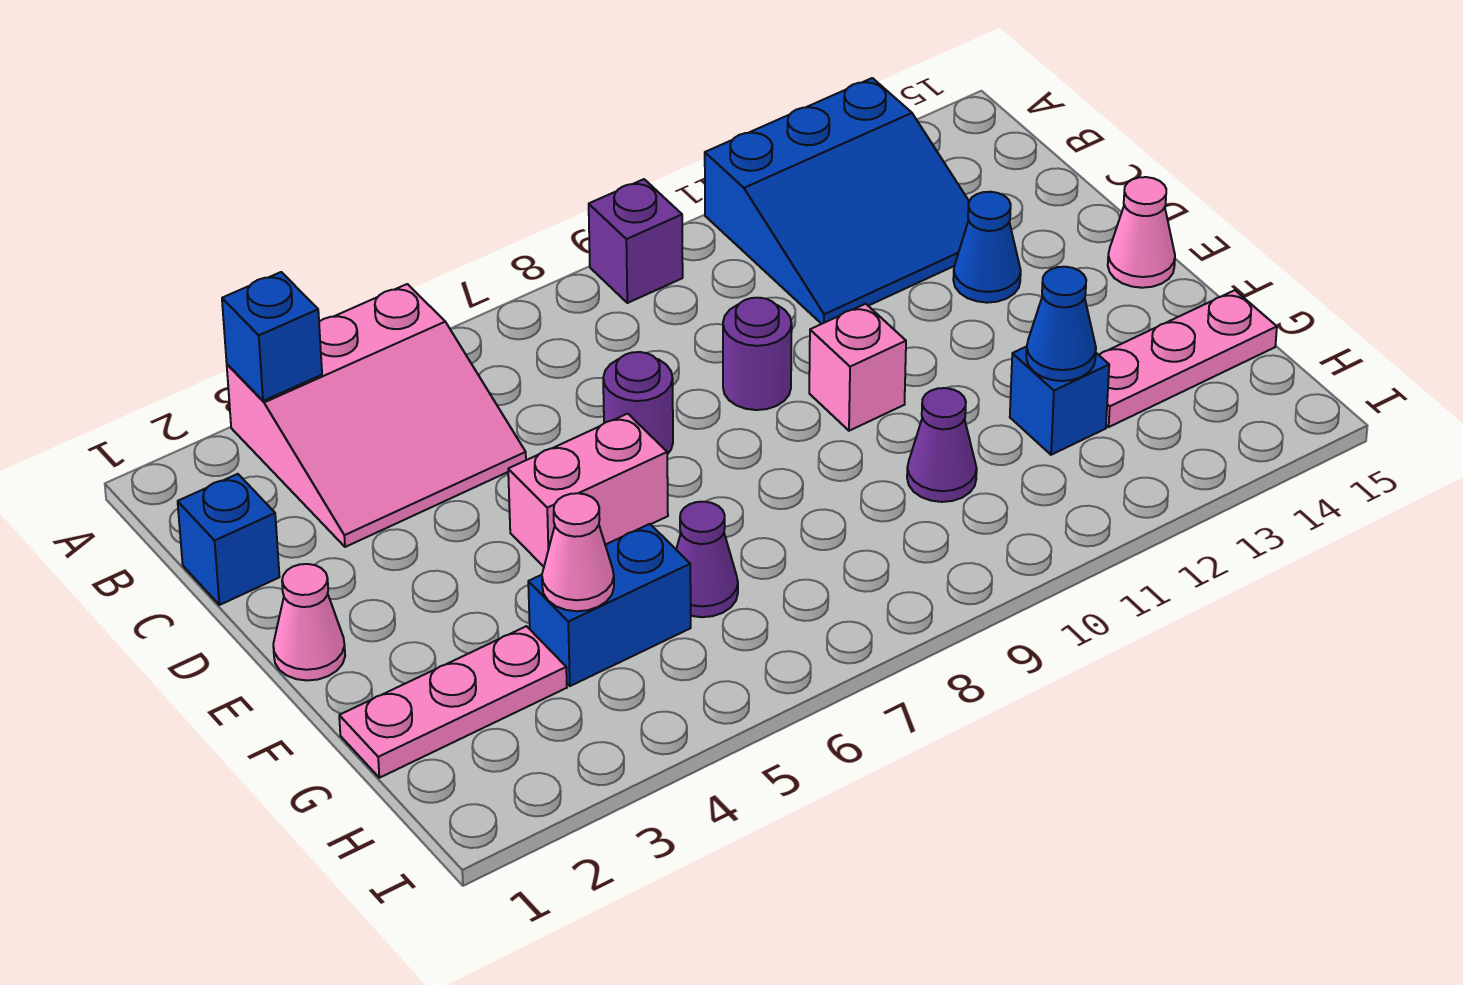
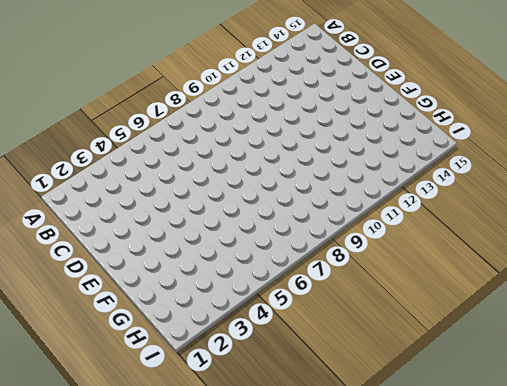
none -> pink 3x3 slope [227,284,526,547]
none -> purple 1x1 brick [589,179,683,303]
none -> blue 3x3 slope [705,78,969,324]

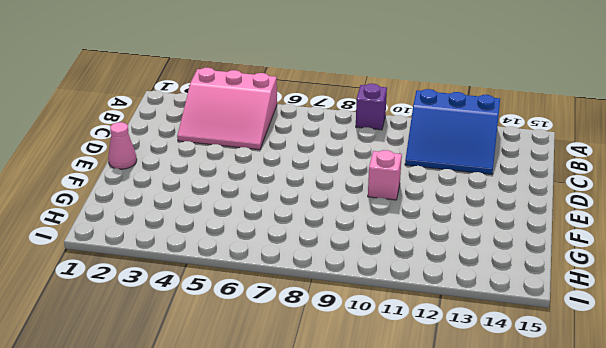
none -> blue 1x1 brick [178,474,279,605]
none -> purple 1x1 round brick [603,352,673,454]
none -> purple 1x1 round brick [723,298,792,410]

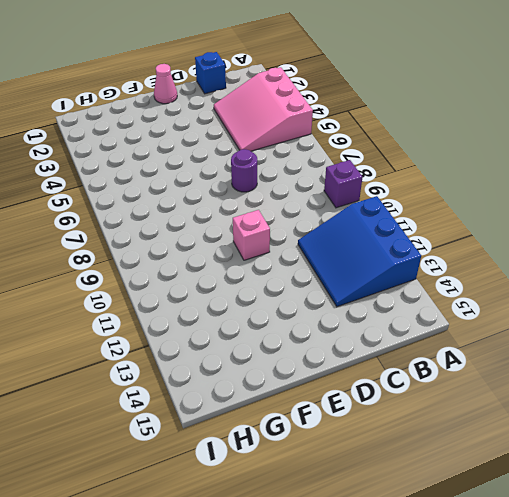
none -> purple 1x1 round brick [723,298,792,410]
none -> blue 1x1 cone [953,192,1021,303]
none -> pink 1x2 brick [508,414,668,567]

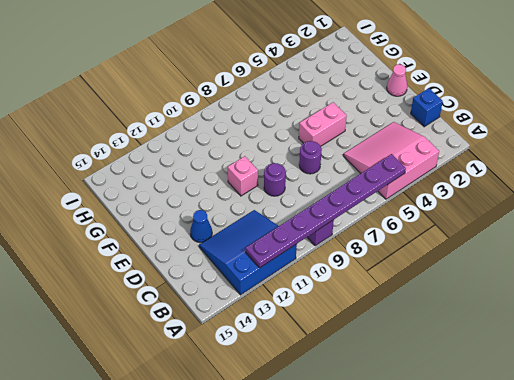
purple 1x8 plate [246,154,406,268] -> none
none -> pink 1x1 cone [1108,177,1175,288]
none -> pink 1x3 plate [339,626,567,778]
none -> blue 1x2 brick [528,524,691,686]

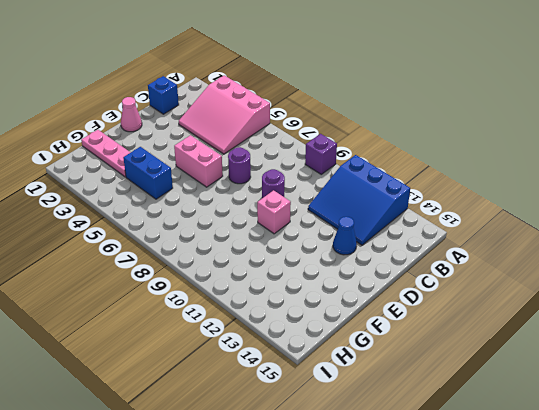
none -> pink 1x1 cone [1108,177,1175,288]
none -> purple 1x1 cone [676,502,738,617]
none -> purple 1x1 cone [907,388,977,502]

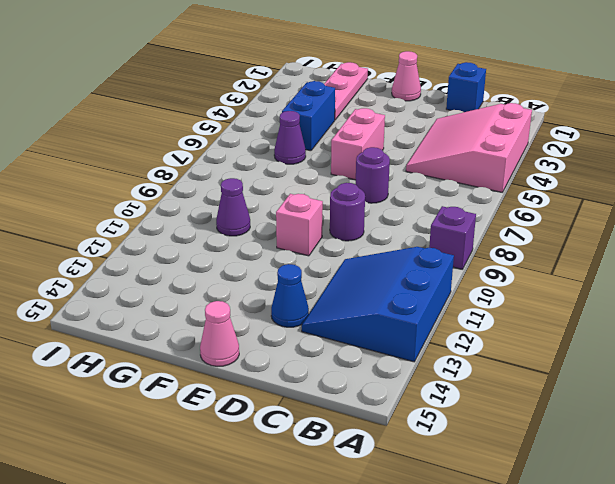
none -> blue 1x1 brick [1010,346,1109,455]
none -> pink 1x3 plate [1099,290,1277,427]
none -> blue 1x1 brick [222,272,322,401]

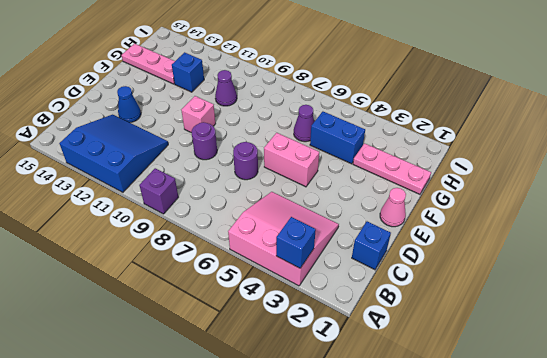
none -> pink 1x1 cone [1108,177,1175,288]
none -> pink 1x1 cone [542,493,614,611]
none -> blue 1x1 cone [1026,267,1096,381]

